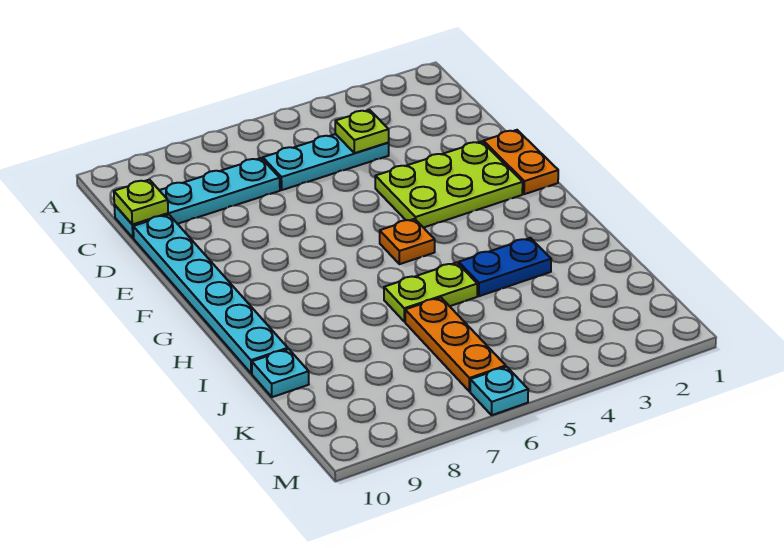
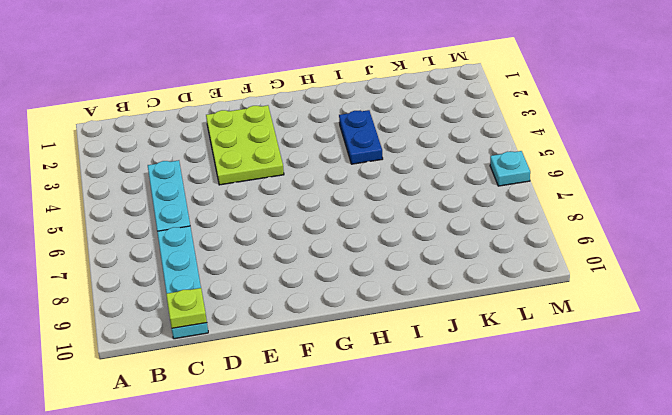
none -> cyan 1x6 plate [133,215,288,374]
none -> orange 1x2 plate [483,130,558,194]
none -> orange 1x1 plate [380,219,435,264]

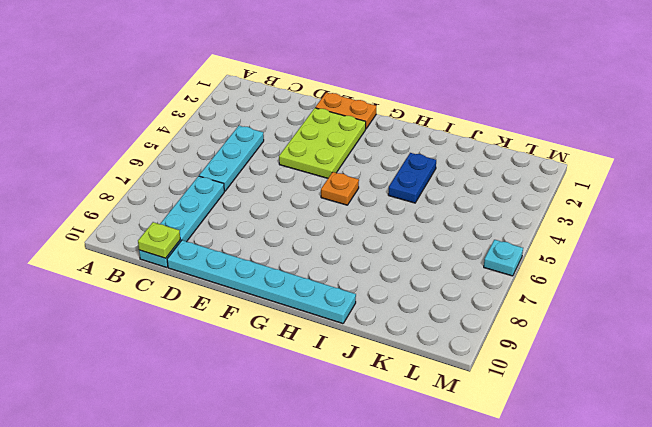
none -> lime 1x2 plate [384,263,477,322]
none -> orange 1x3 plate [405,298,506,391]
none -> cyan 1x1 plate [252,349,309,397]

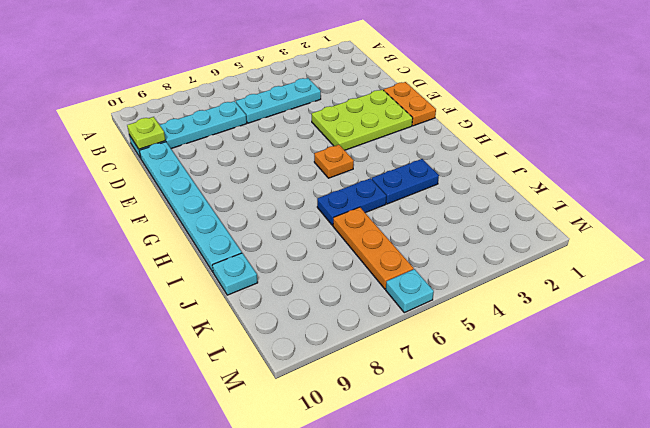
blue 1x2 plate [317,178,386,226] -> lime 1x2 plate [384,263,477,322]
none -> lime 1x1 plate [335,110,389,153]

